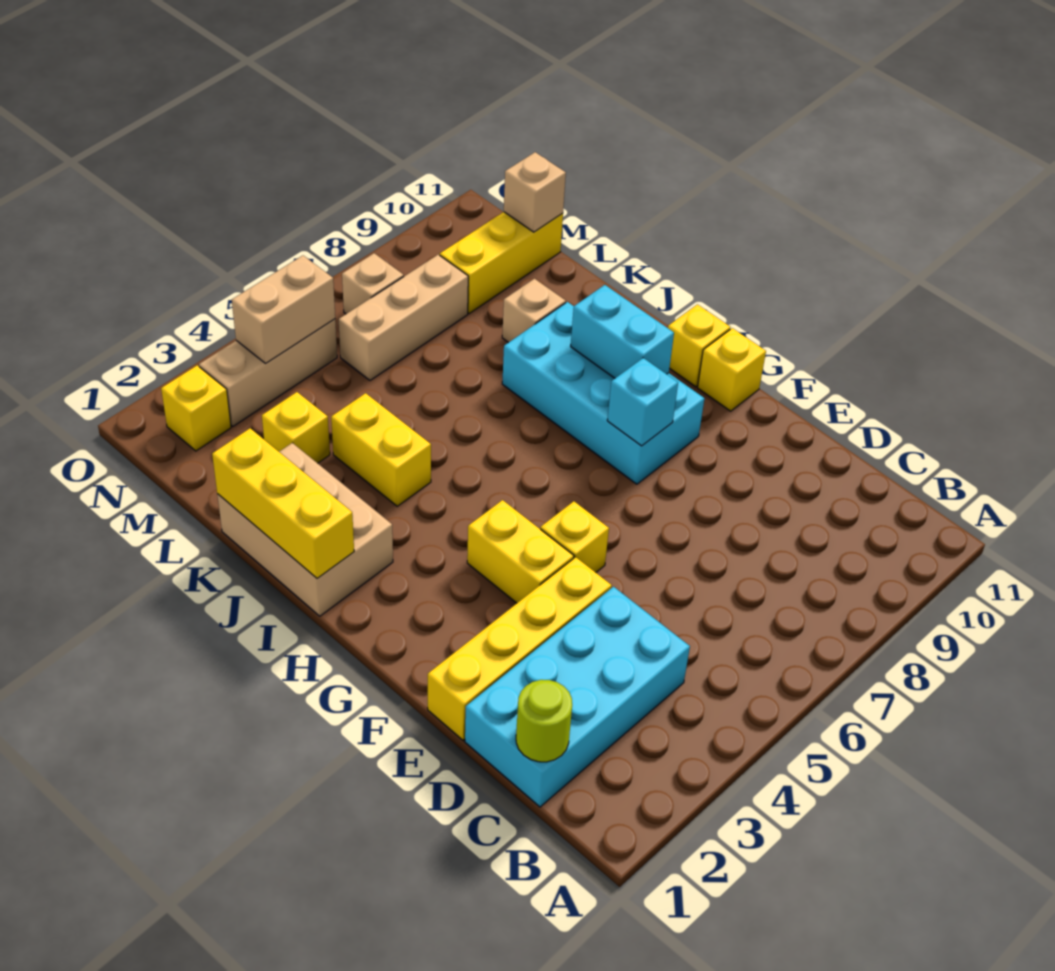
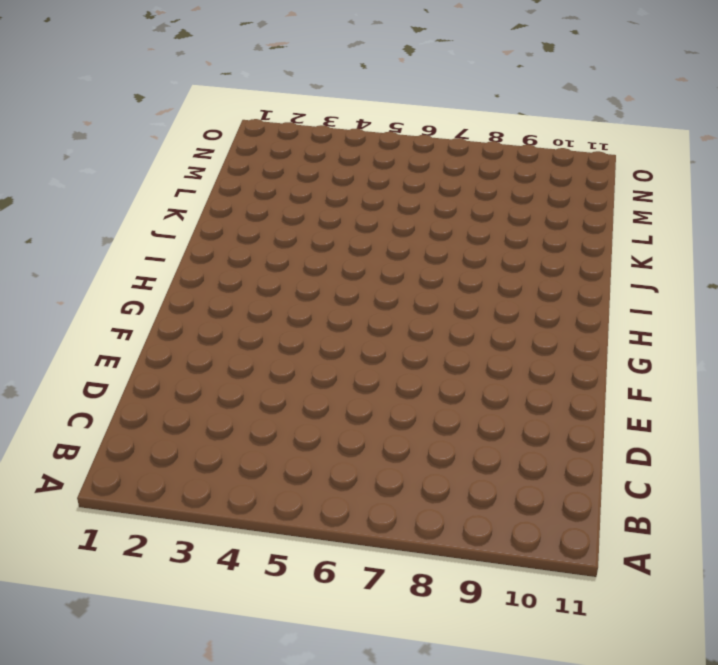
none -> cyan 2x4 brick [465,587,690,807]
none -> yellow 1x4 brick [428,557,612,740]
none -> yellow 1x2 brick [467,500,574,603]

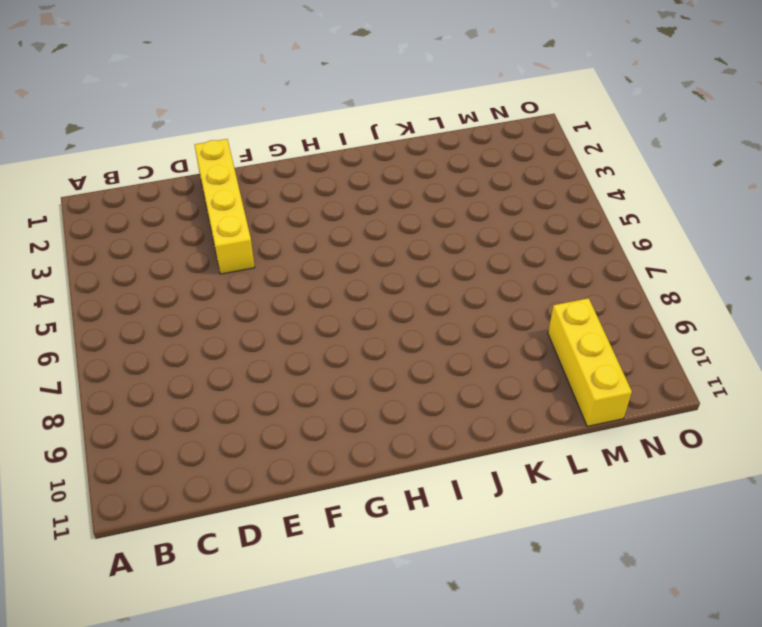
none -> cyan 2x4 brick [465,587,690,807]
none -> yellow 1x2 brick [467,500,574,603]
none -> yellow 1x1 brick [540,501,609,572]

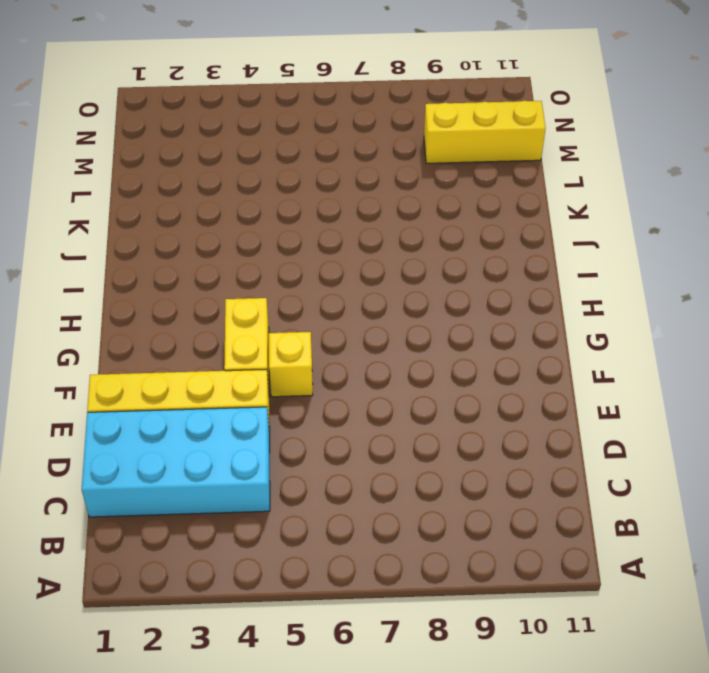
none -> cyan 2x4 brick [502,302,704,484]
none -> yellow 1x1 brick [698,328,766,411]
none -> yellow 1x1 brick [668,304,730,387]

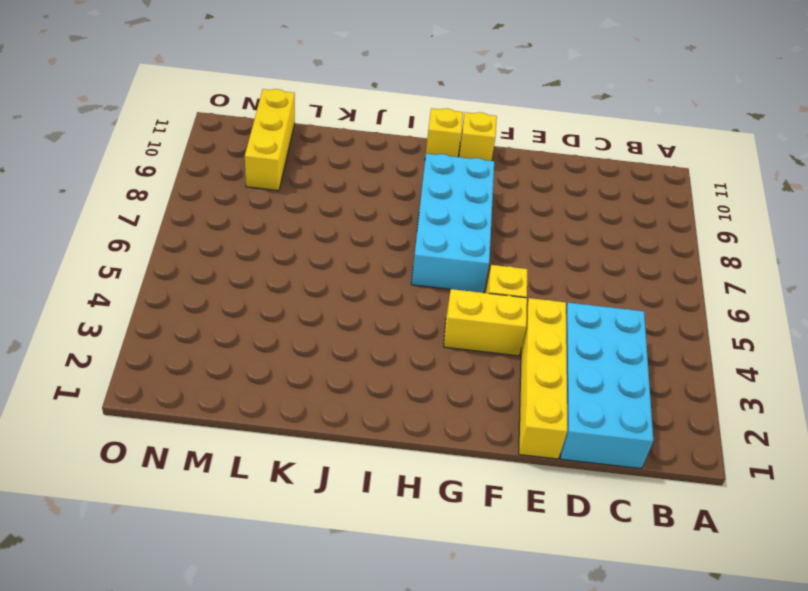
cyan 2x4 brick [411,154,494,293] -> cyan 2x4 brick turned to [502,302,704,484]
none -> tan 2x3 brick [217,443,393,616]
none -> yellow 1x2 brick [331,393,431,506]
none -> tan 1x1 brick [502,279,566,343]

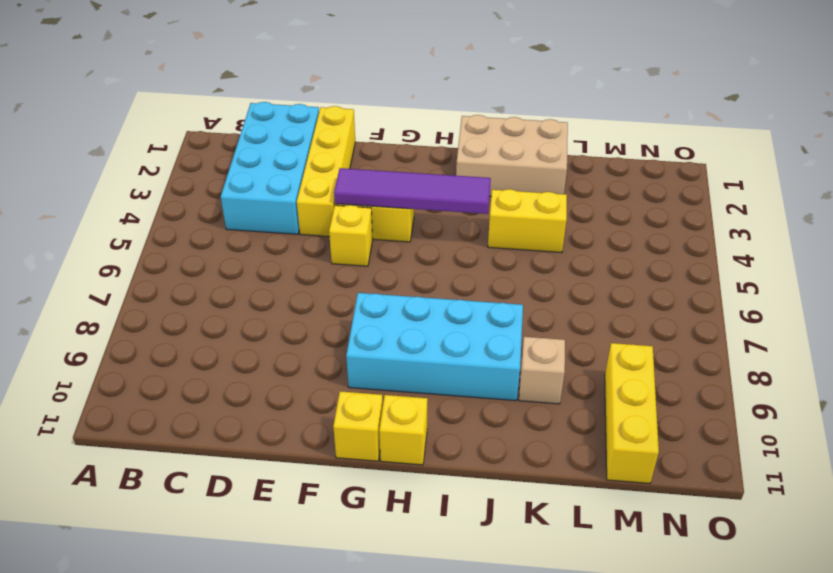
purple 1x4 tile [334,168,491,214] -> none
none -> yellow 1x1 brick [262,392,330,463]
none -> tan 1x3 brick [339,255,468,380]
none -> yellow 1x1 brick [161,365,231,451]

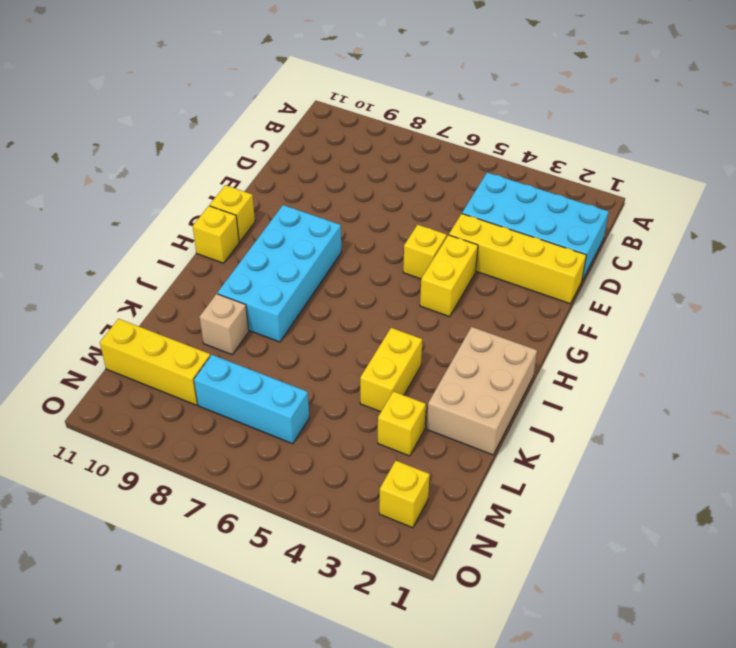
cyan 1x3 brick [194,355,309,444] -> tan 1x3 brick [339,255,468,380]
none -> tan 1x3 brick [199,319,337,426]
none -> tan 1x1 brick [342,253,404,314]
none -> lime 1x1 round brick [516,680,572,762]

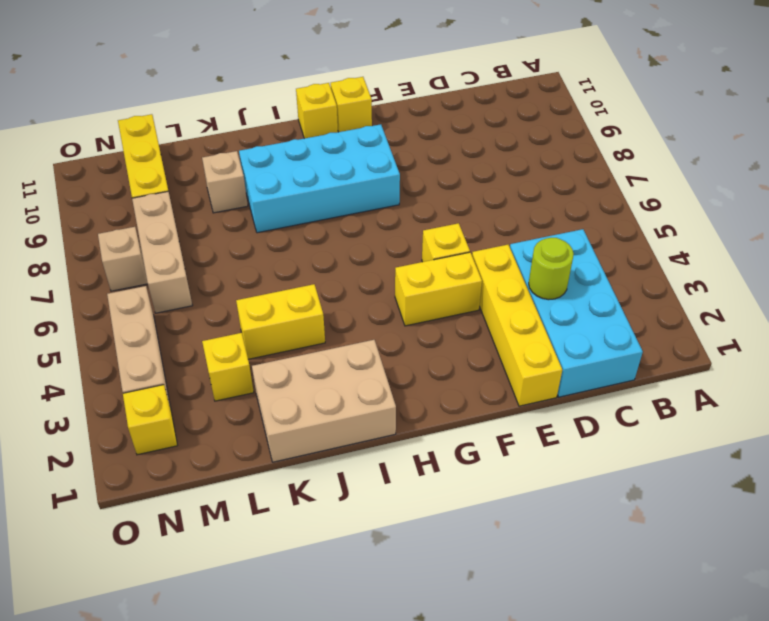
lime 1x1 round brick [529,238,574,300] -> lime 1x1 round brick moved to [516,680,572,762]
none -> cyan 1x1 brick [607,358,678,446]
none -> cyan 1x2 brick [571,285,674,378]
none -> yellow 1x3 brick [212,428,354,578]

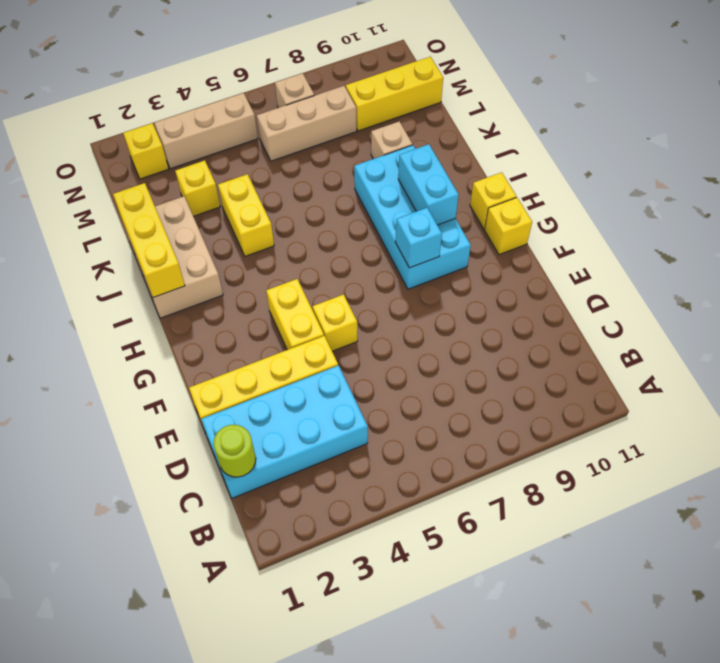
none -> tan 1x1 brick [504,152,566,232]
none -> tan 1x2 brick [232,256,335,363]

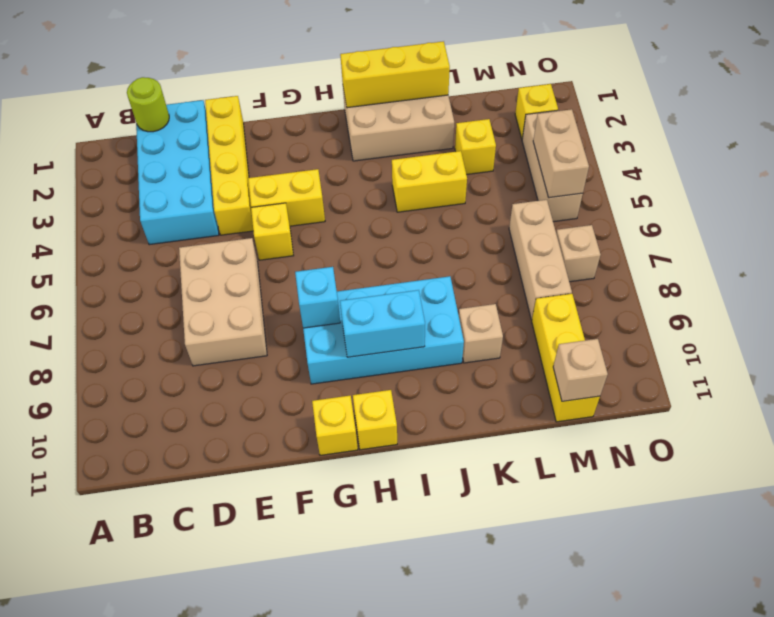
tan 2x3 brick [179,238,267,366] -> none

